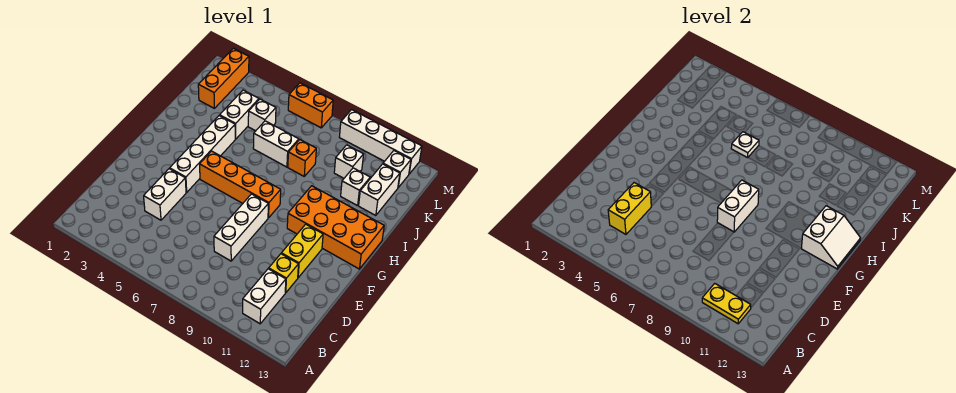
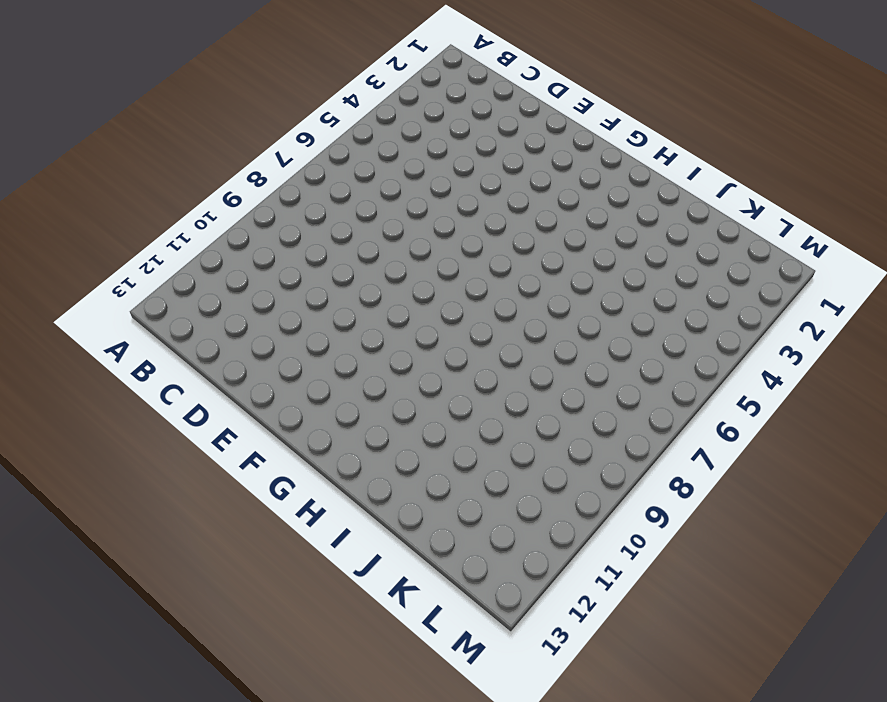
none -> white 1x2 brick [243,269,286,324]
none -> white 1x2 brick [144,169,186,220]
none -> white 1x3 brick [214,194,268,261]

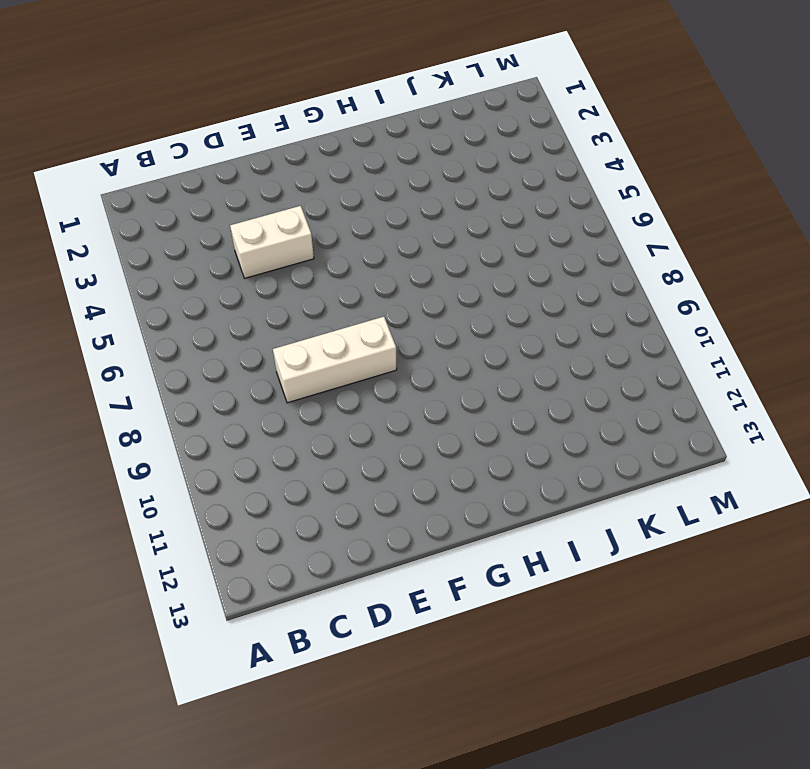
none -> white 1x2 brick [243,269,286,324]
none -> yellow 1x1 brick [269,254,298,293]
none -> yellow 1x2 brick [281,224,323,278]

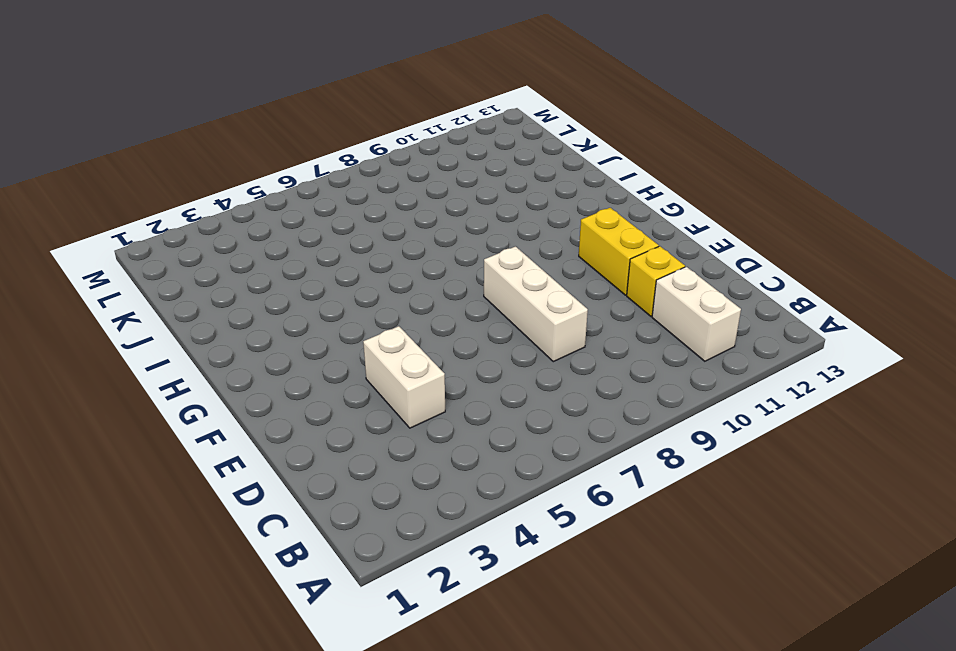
none -> white 1x4 brick [170,116,235,192]
none -> orange 1x4 brick [200,151,281,218]
none -> orange 2x4 brick [287,186,384,269]

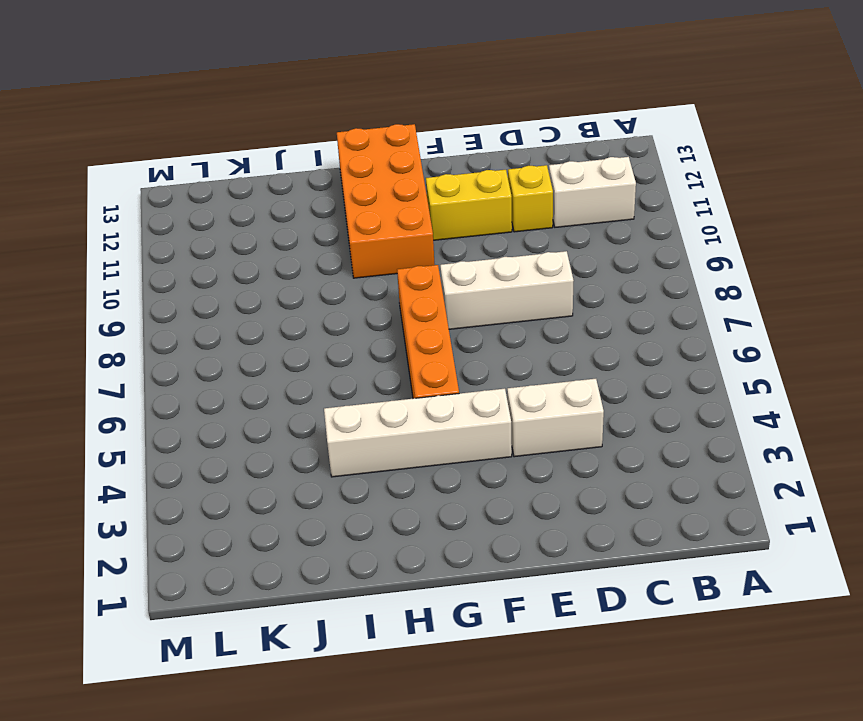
none -> white 1x2 brick [220,90,259,139]
none -> white 1x2 brick [253,121,299,167]
none -> orange 1x1 brick [288,140,316,176]

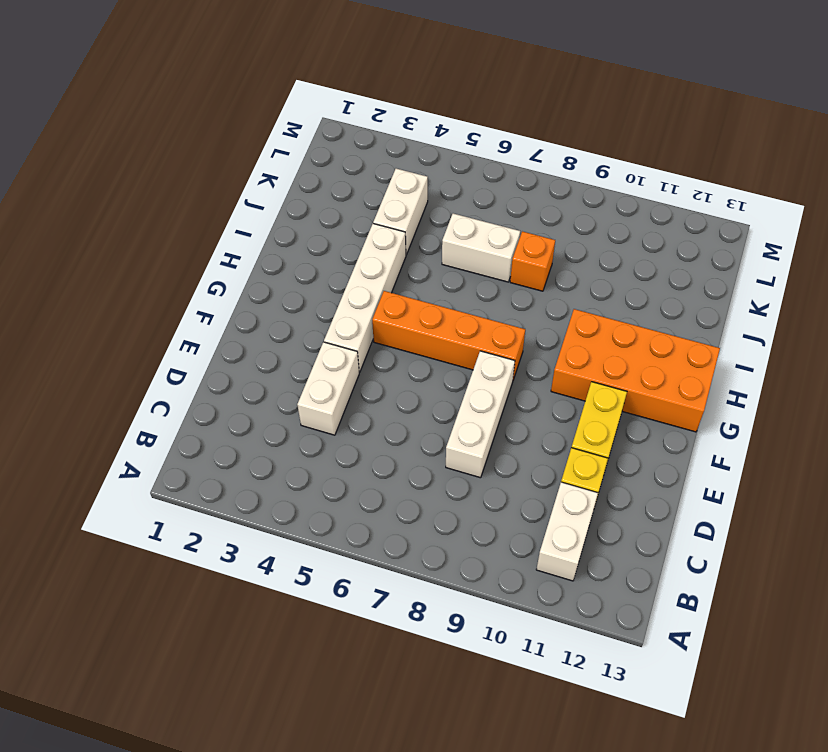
none -> white 1x1 brick [341,168,370,206]
none -> white 1x2 brick [359,164,400,216]
none -> orange 1x3 brick [198,48,249,108]

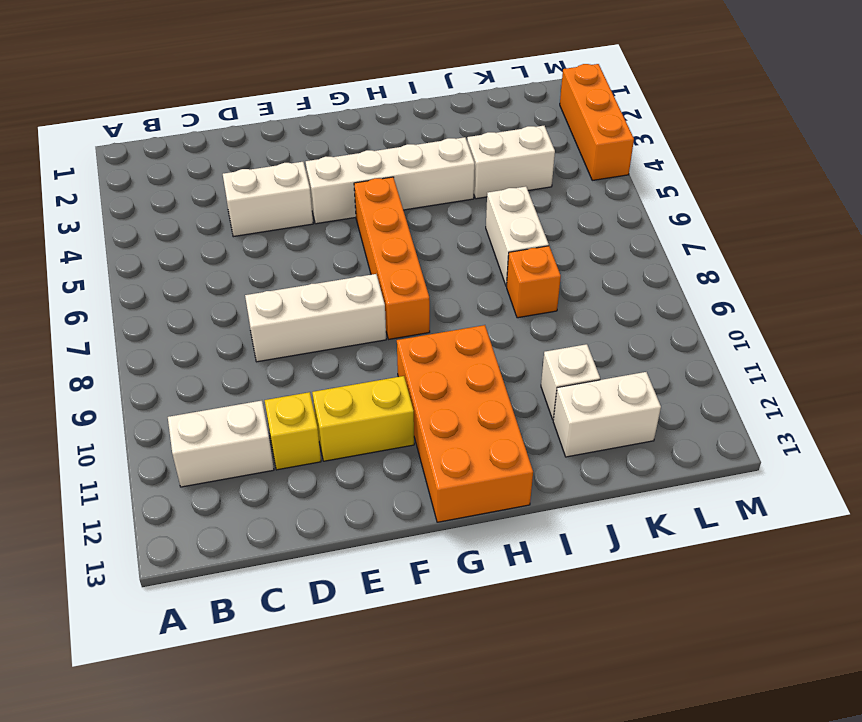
orange 1x3 brick [560,64,634,180] -> orange 1x3 brick turned to [198,48,249,108]
none -> white 1x1 brick [248,99,276,131]
none -> white 1x1 brick [334,145,364,178]
none -> white 1x1 brick [383,151,411,188]

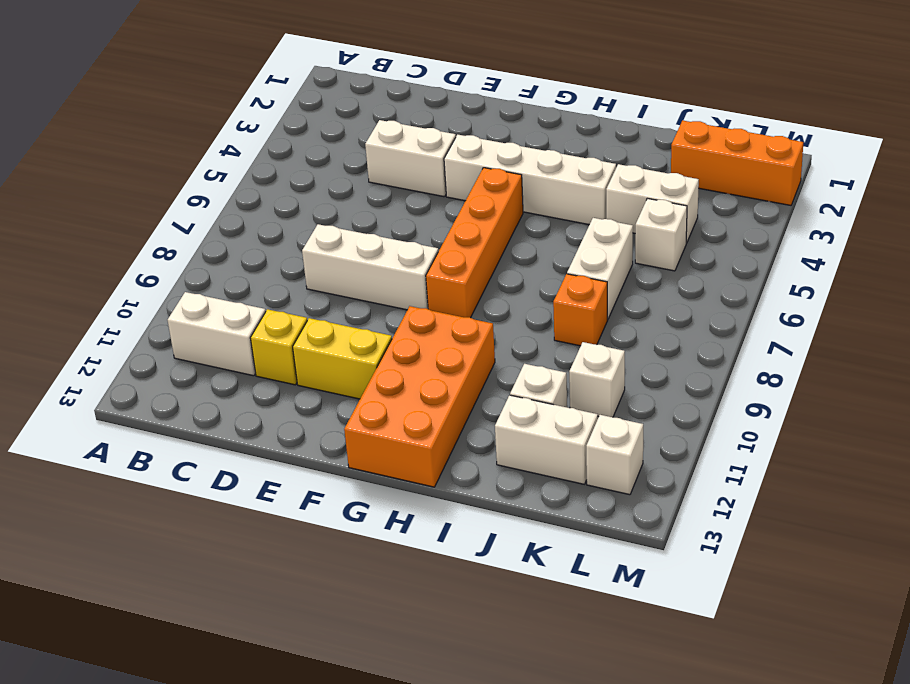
none -> orange 1x2 brick [288,83,333,128]
none -> white 1x4 brick [339,110,422,174]
none -> yellow 1x2 plate [702,283,751,324]

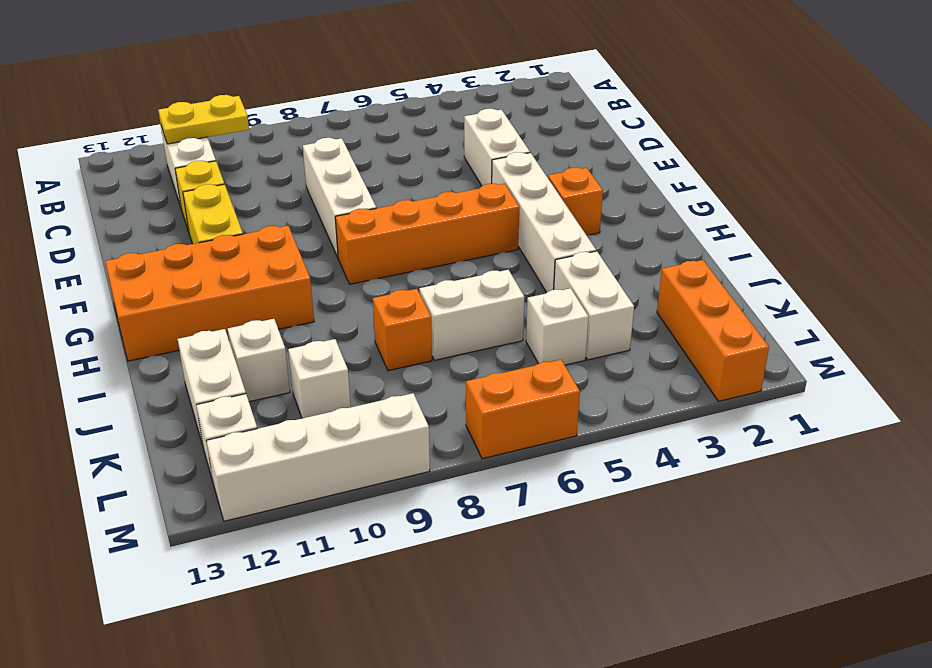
orange 1x1 brick [548,168,603,235] -> none
none -> yellow 1x2 brick [608,183,651,234]
none -> white 1x2 brick [717,180,759,232]
none -> white 2x2 slope [801,206,861,269]

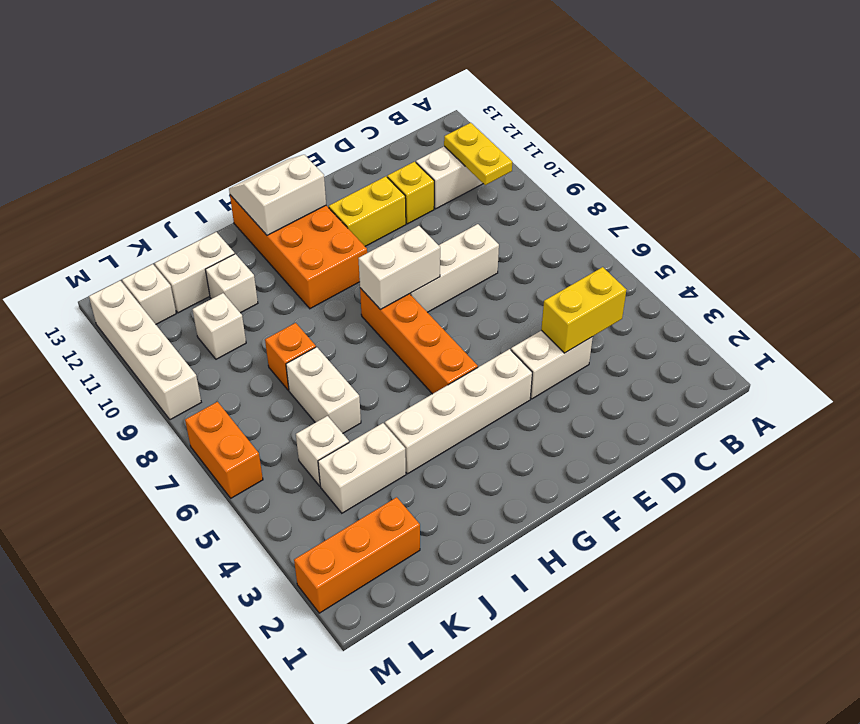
none -> white 1x1 plate [731,132,759,158]

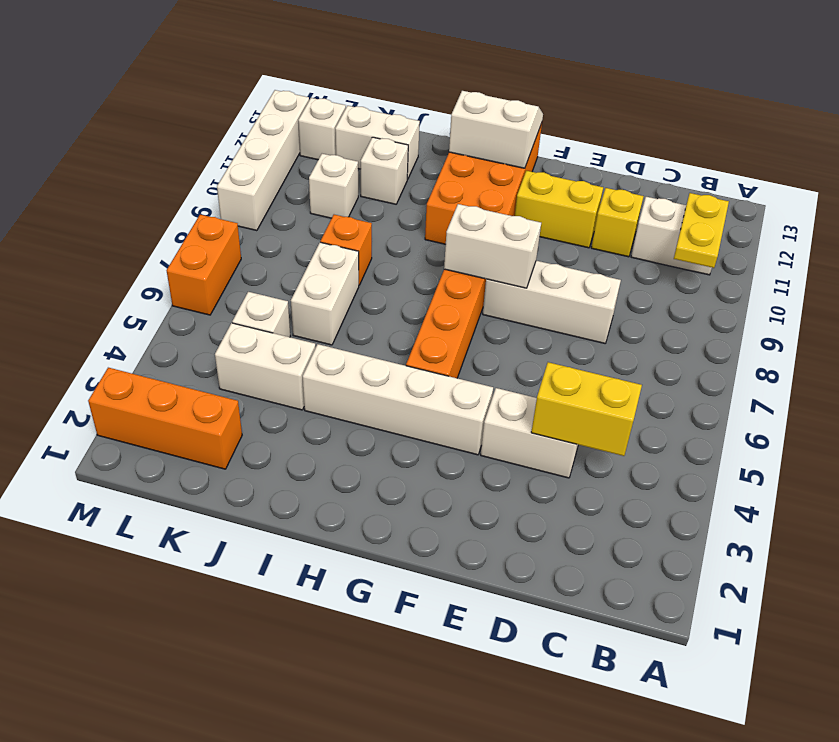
none -> white 1x1 plate [731,132,759,158]

